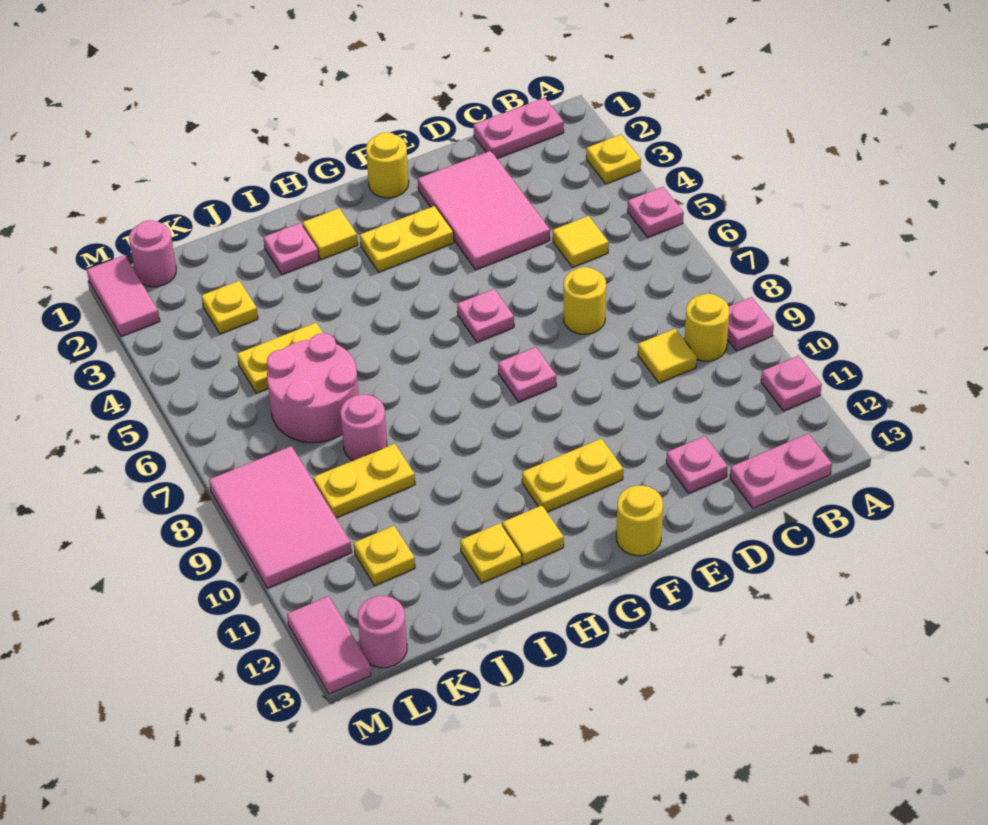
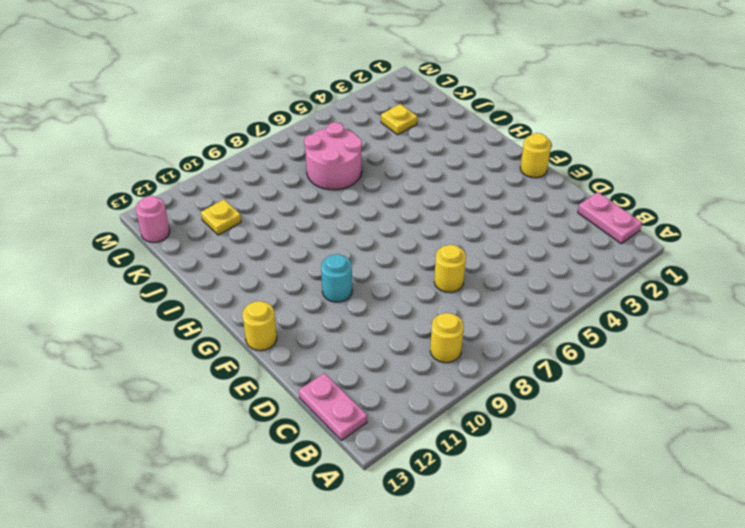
cyan 1x1 round brick [321,254,352,302] -> none
none -> yellow 1x1 plate [586,135,641,184]
none -> pink 1x1 plate [628,187,684,237]
none -> pink 1x1 plate [727,297,774,351]
none -> pink 1x1 plate [761,356,822,411]

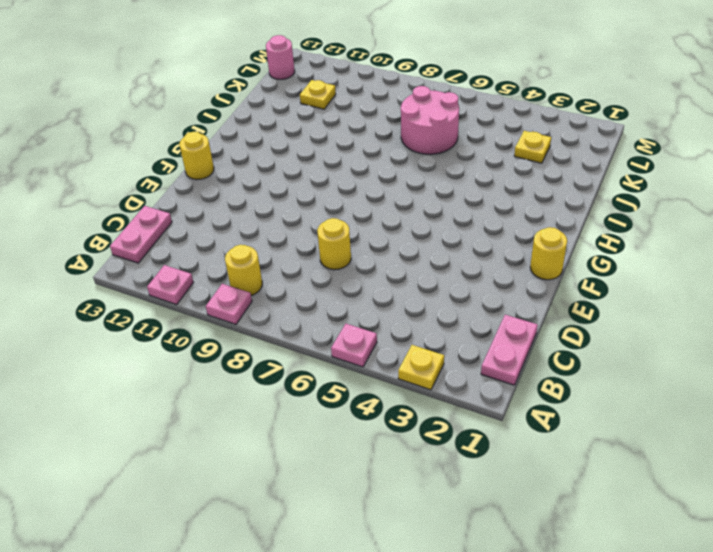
none -> yellow 1x1 tile [553,216,609,267]
none -> yellow 1x1 tile [638,329,697,383]
none -> pink 2x3 tile [418,151,550,270]
none -> pink 1x1 plate [666,436,728,493]

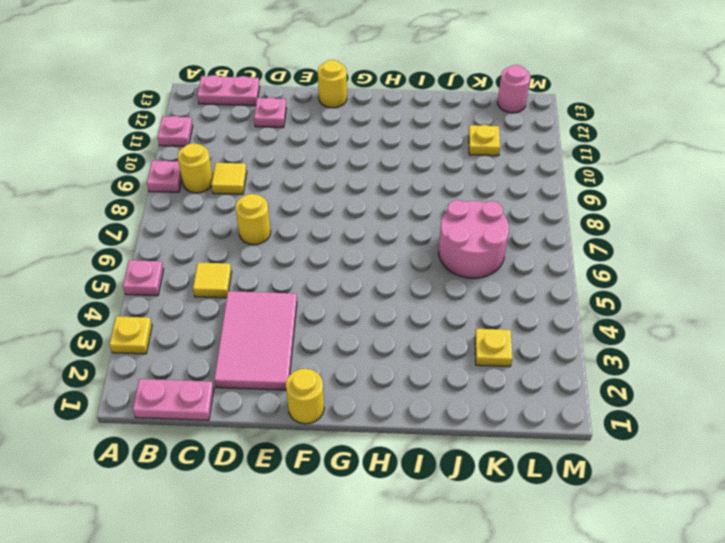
none -> yellow 1x2 plate [360,206,454,272]
none -> pink 1x1 plate [457,289,514,342]
none -> pink 1x1 plate [498,347,556,402]
none -> yellow 1x2 plate [522,439,623,512]

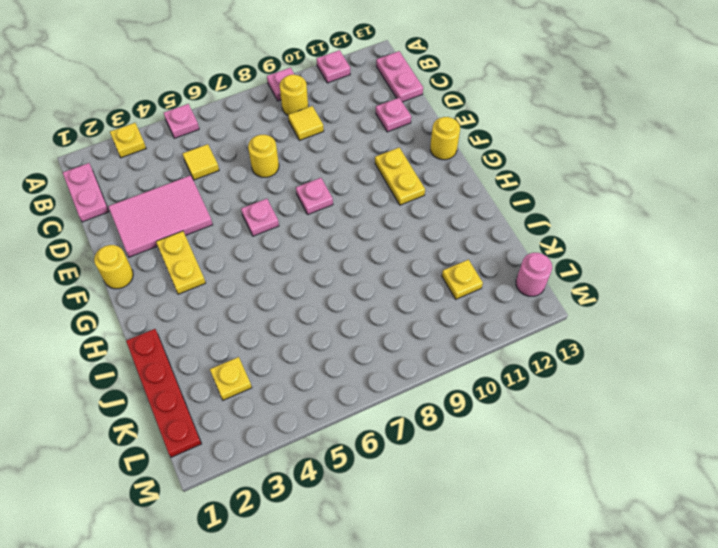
red 1x4 plate [126,329,201,457] -> pink 1x1 round brick [129,220,176,287]
none -> yellow 1x1 tile [303,208,358,259]
none -> yellow 1x1 tile [502,505,564,565]
none -> pink 1x1 plate [263,223,319,274]
none -> yellow 1x1 plate [460,523,522,583]

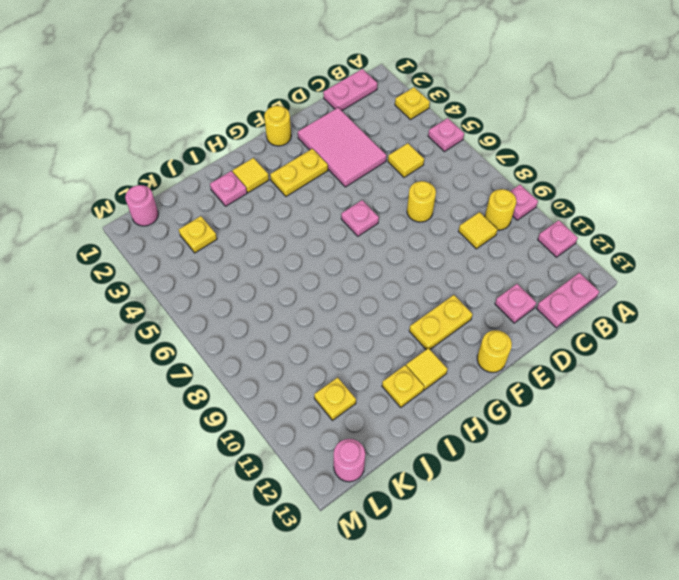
none -> pink 1x1 plate [498,347,556,402]
none -> yellow 1x2 plate [237,323,323,393]
none -> pink 2x2 round brick [267,333,359,443]
none -> pink 1x1 round brick [341,394,387,460]

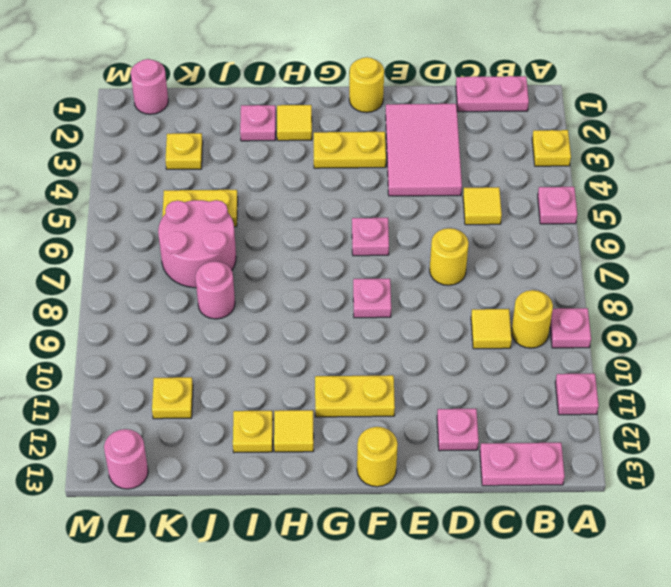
none -> yellow 1x2 plate [313,444,415,518]
none -> pink 2x3 tile [209,446,352,588]
none -> pink 1x2 tile [87,255,160,336]
none -> pink 1x2 tile [287,596,371,694]

